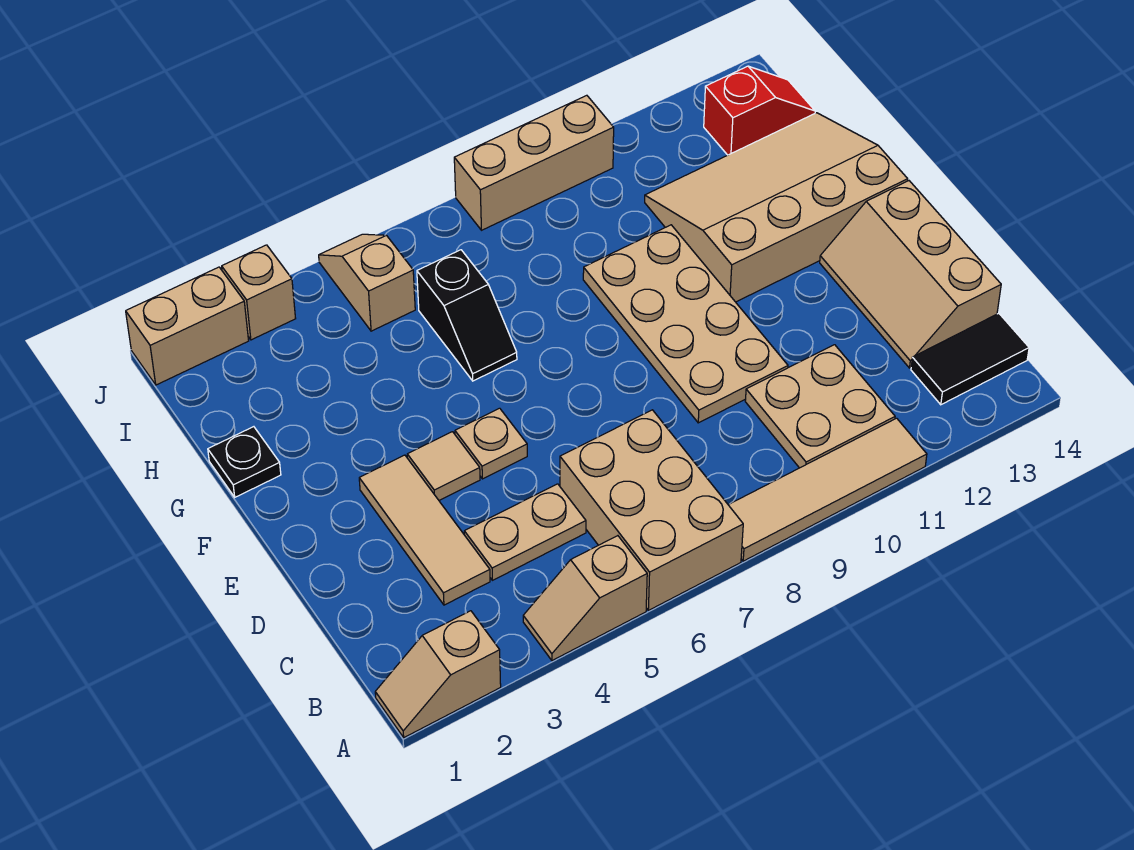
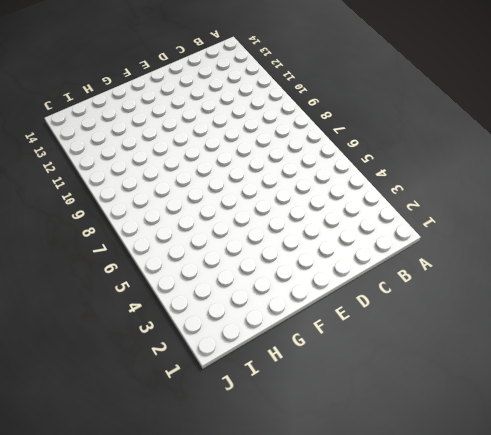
none -> tan 1x2 slope [375,611,501,738]
none -> tan 1x2 slope [523,536,647,661]
none -> tan 2x3 brick [560,410,743,610]

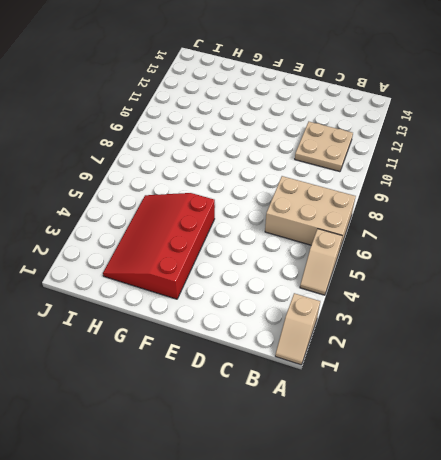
red 3x4 slope [103,193,215,299] -> none
none -> tan 1x4 tile [729,418,927,561]
none -> black 1x2 tile [911,313,1029,405]
none -> tan 1x3 tile [359,455,490,605]

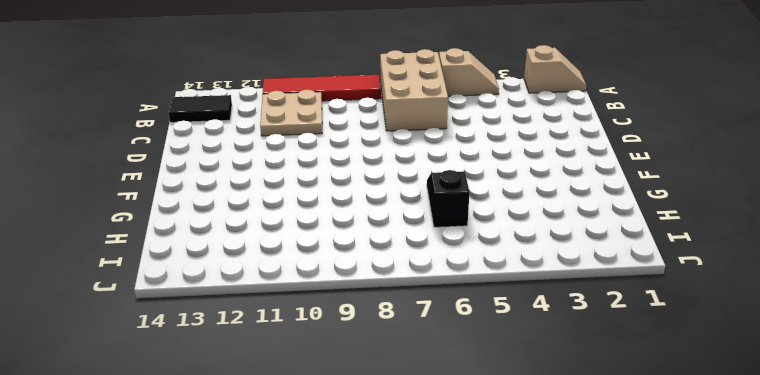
red 1x4 tile [263,75,381,101] -> tan 1x4 tile [729,418,927,561]
none -> tan 1x3 tile [359,455,490,605]
none -> tan 1x2 plate [464,484,586,580]
none -> tan 2x3 slope [820,181,1001,368]

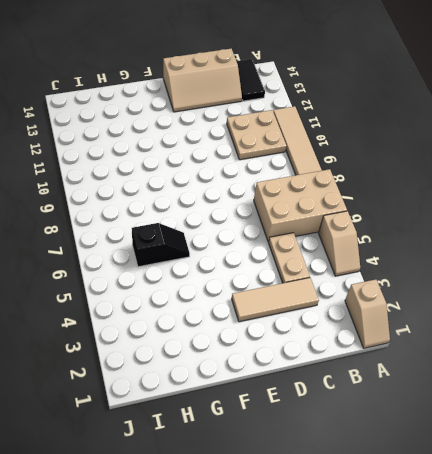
none -> tan 2x4 plate [583,225,788,423]
none -> tan 1x1 tile [407,432,480,500]
none -> tan 1x1 plate [455,408,527,479]

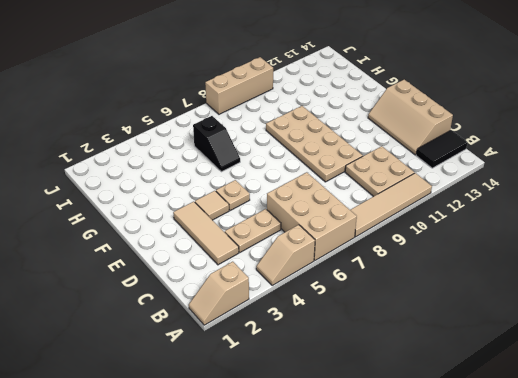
none -> tan 3x4 slope [645,113,908,302]
none -> black 1x1 plate [208,427,281,497]
none -> tan 1x2 slope [319,234,415,331]

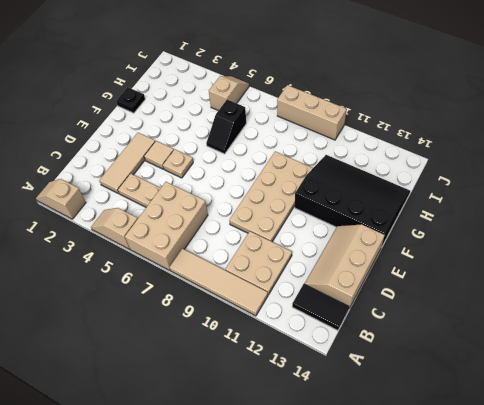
black 3x4 slope [295,155,410,246] -> tan 3x4 slope [645,113,908,302]
none -> red 1x2 slope [704,66,815,155]
none -> tan 1x2 brick [126,267,249,385]
none -> tan 1x1 brick [222,245,296,340]

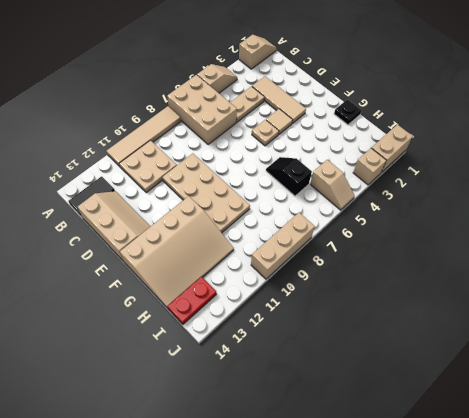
red 1x2 plate [167,276,217,324] -> red 1x2 slope [704,66,815,155]

